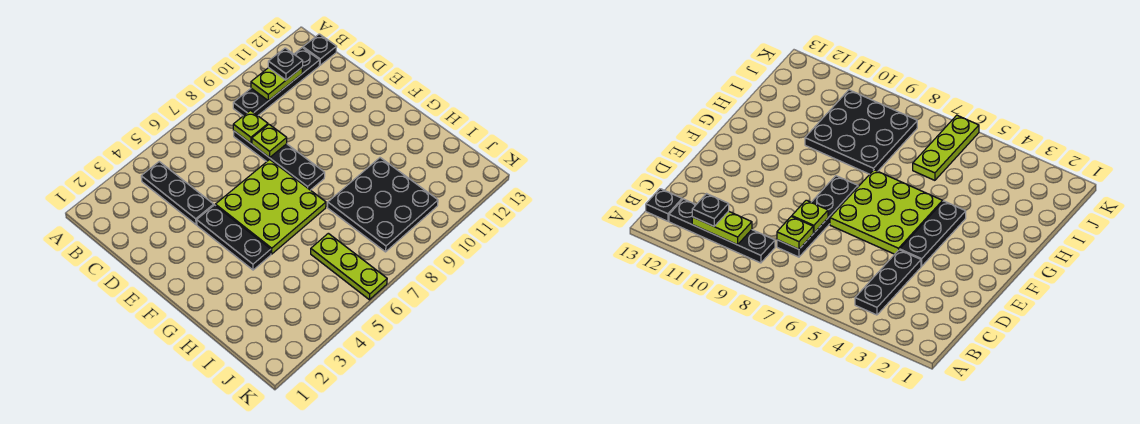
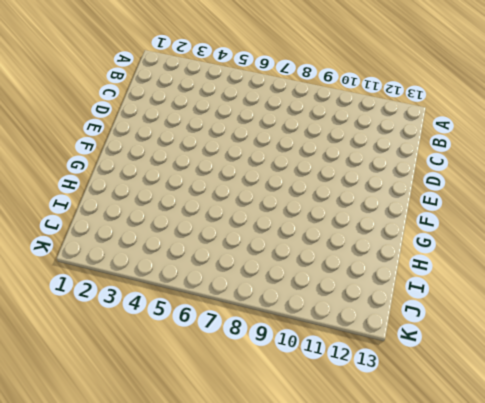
none -> black 1x3 plate [141,162,214,225]
none -> black 1x4 plate [233,48,320,116]
none -> black 1x1 plate [303,34,337,65]

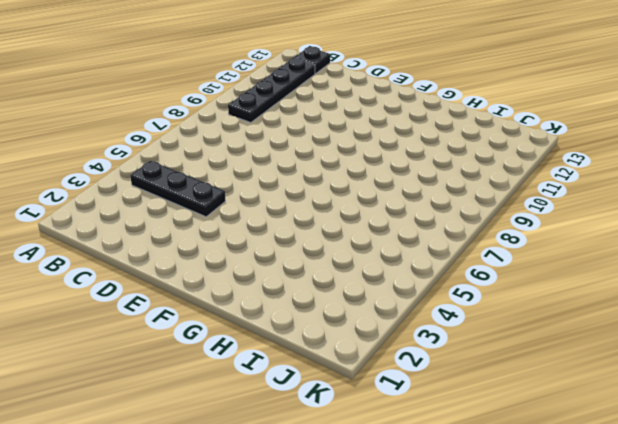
none -> black 1x4 plate [234,131,325,190]
none -> black 1x3 plate [197,205,271,270]
none -> lime 3x3 plate [215,160,326,254]

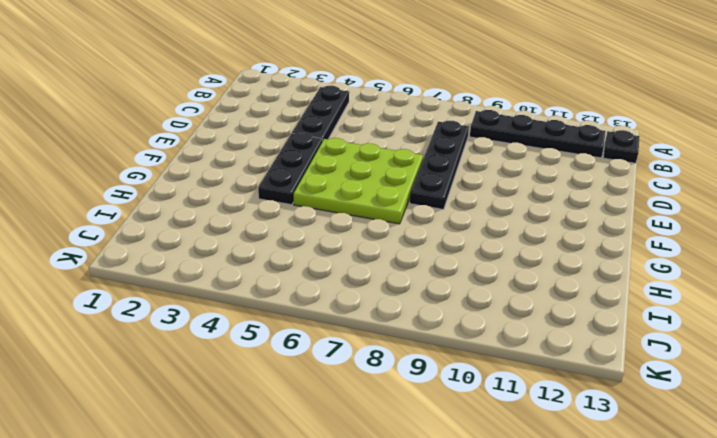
none -> black 3x3 plate [328,158,438,252]
none -> lime 1x3 plate [311,233,387,300]
none -> lime 1x2 plate [251,68,302,101]

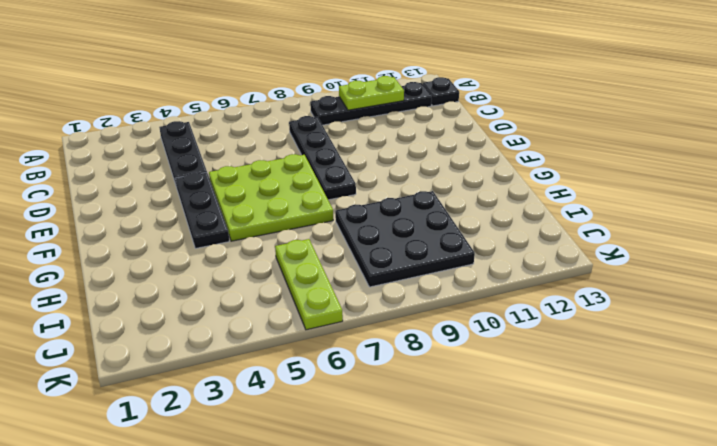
none -> lime 1x1 plate [233,110,268,143]
none -> lime 1x1 plate [252,124,287,158]
none -> black 1x1 plate [268,48,303,80]

